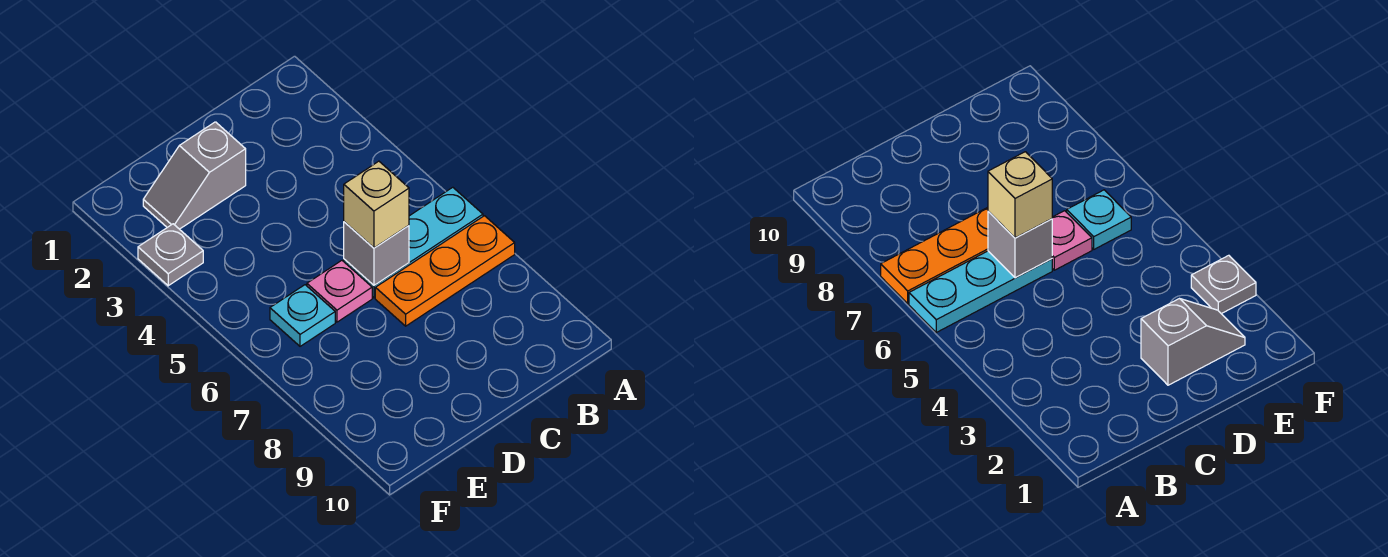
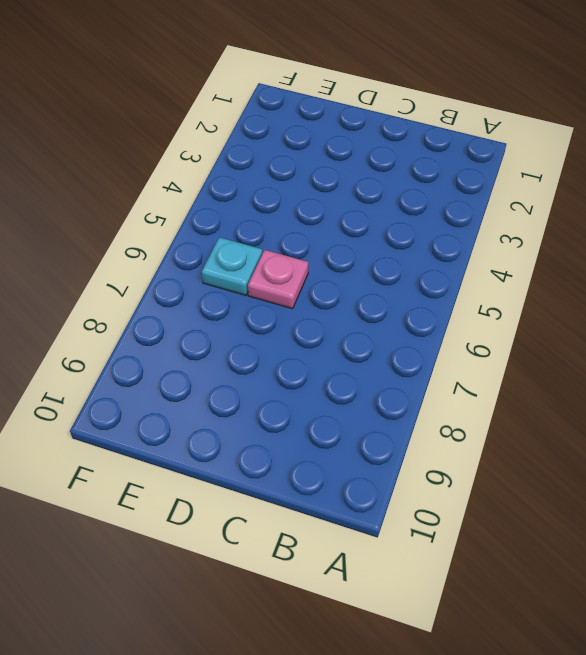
none -> cyan 1x3 plate [344,187,483,298]
none -> orange 1x3 plate [375,216,515,326]

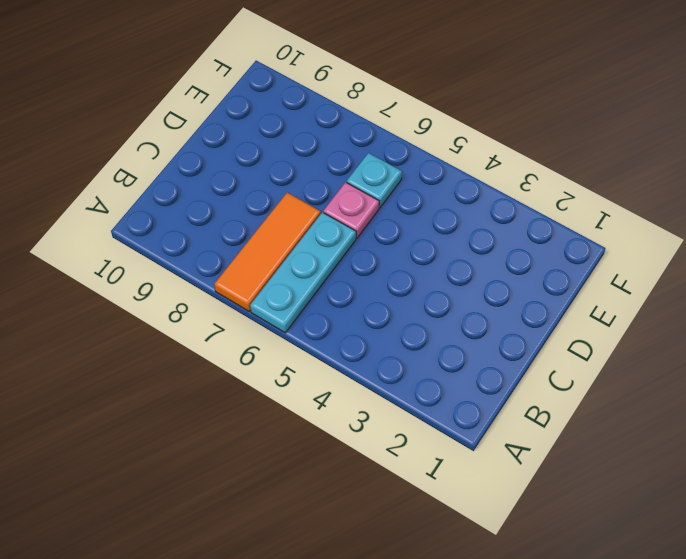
orange 1x3 tile [214,193,321,311] -> orange 1x3 plate [375,216,515,326]
none -> grey 1x2 slope [143,122,246,229]
none -> grey 1x1 plate [138,224,203,286]

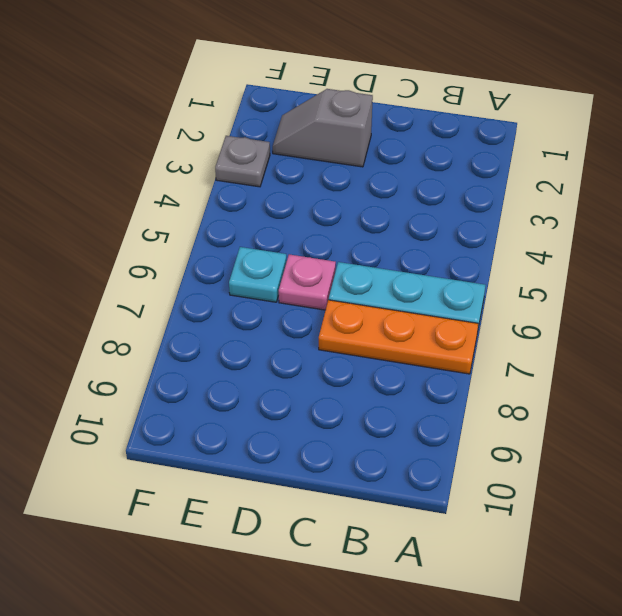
none -> grey 1x1 brick [344,222,409,285]
none -> tan 1x1 brick [344,161,409,248]

